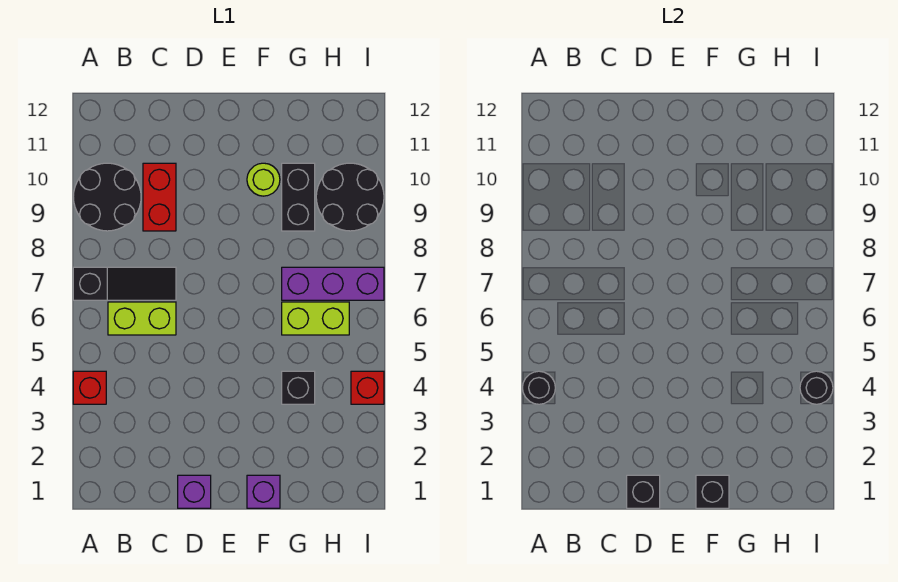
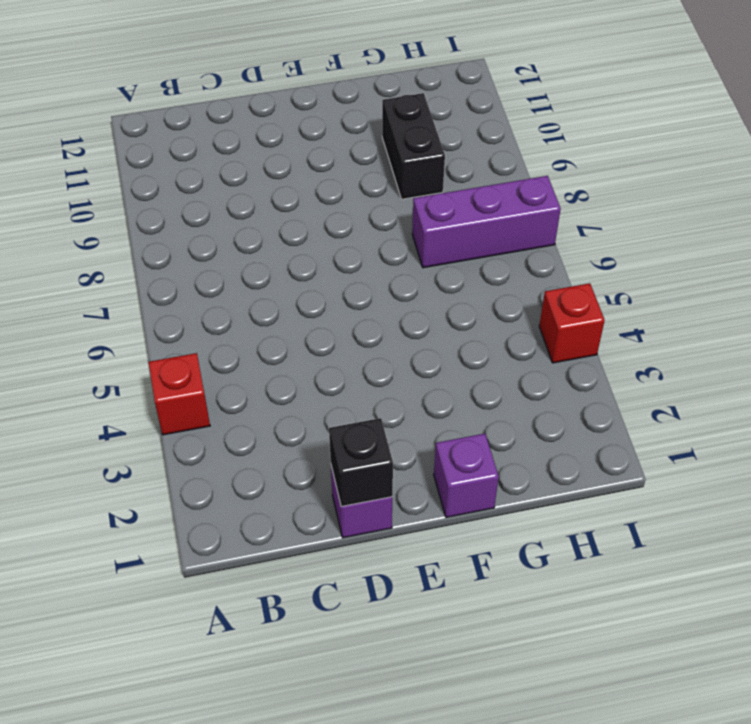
none -> black 1x3 slope [73,267,176,300]
none -> black 2x2 round brick [73,163,141,231]
none -> lime 1x2 brick [108,302,176,335]

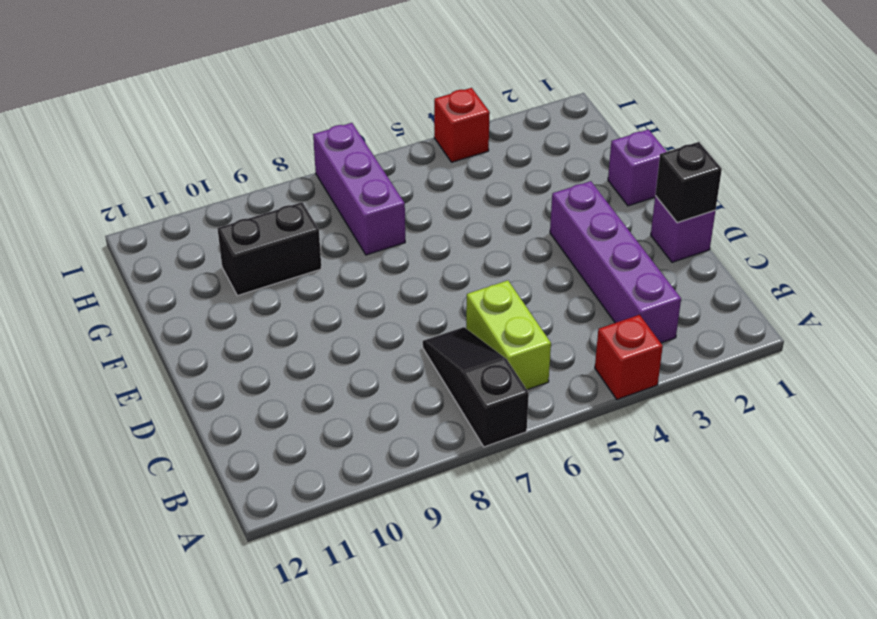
purple 1x4 brick [550,181,681,343] -> none
none -> black 2x2 round brick [73,163,141,231]
none -> red 1x2 brick [143,163,176,231]
none -> lime 1x1 round brick [247,163,280,196]

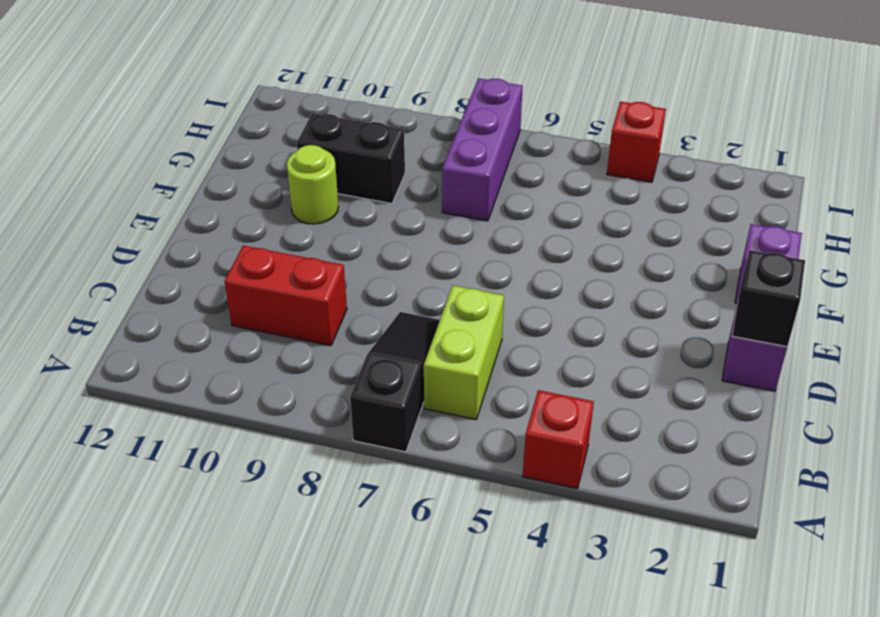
none -> black 2x2 round brick [73,163,141,231]
none -> black 1x1 brick [282,371,315,404]
none -> lime 1x2 brick [282,302,349,335]

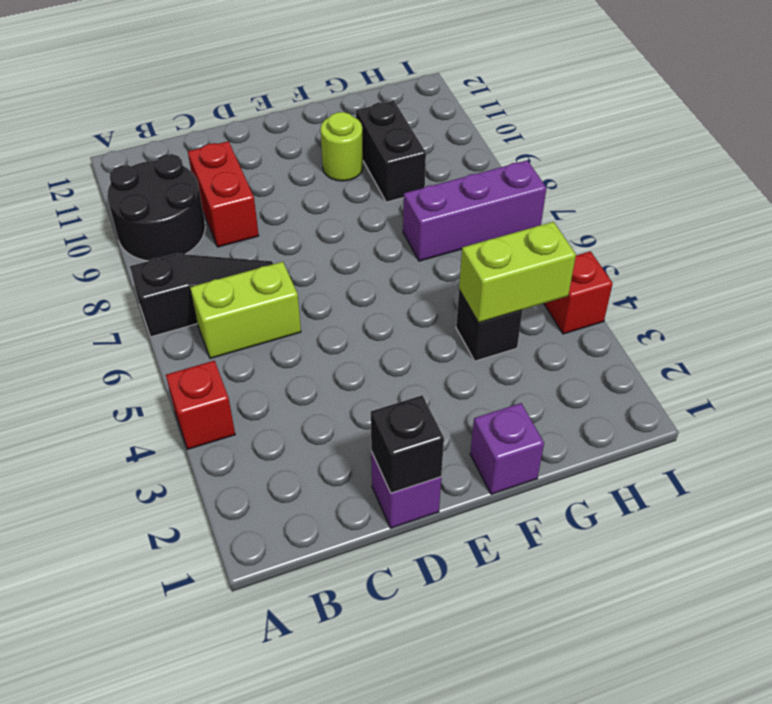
lime 1x2 brick [459,222,576,323] -> lime 1x2 brick moved to [282,302,349,335]
none -> black 2x2 round brick [316,163,384,231]
none -> black 1x1 round brick [523,371,555,404]
none -> black 1x1 brick [696,475,729,508]

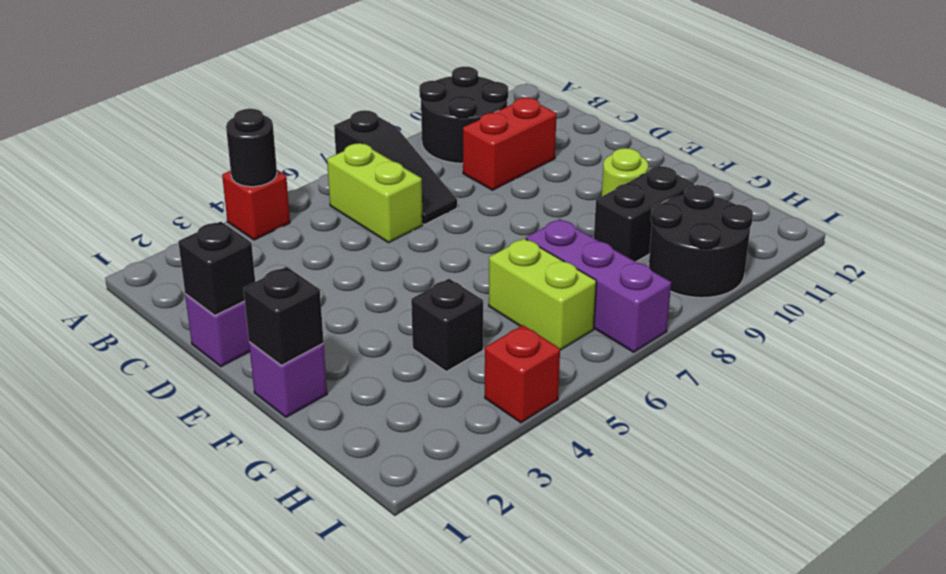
none -> black 1x1 round brick [800,371,833,404]

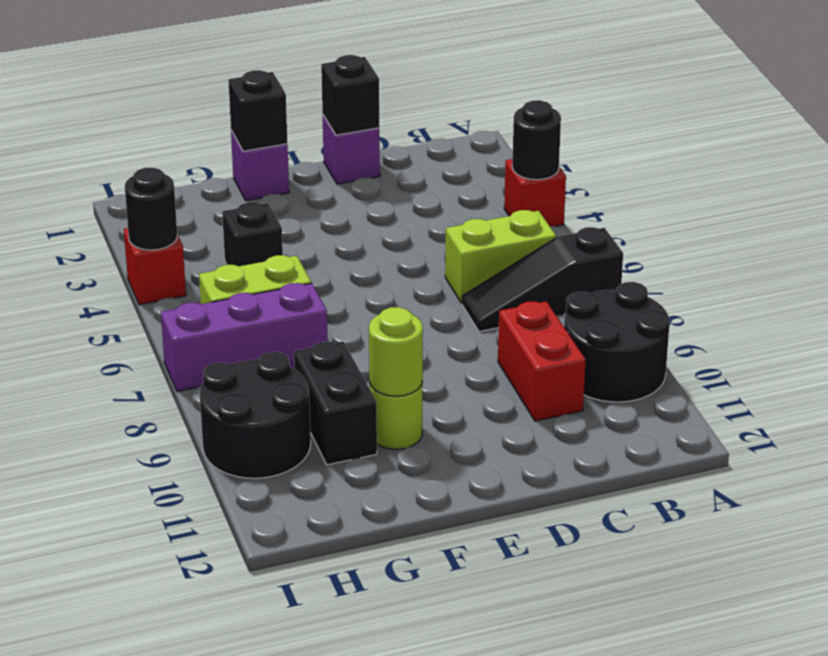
lime 1x1 round brick [369,307,423,396] -> none

